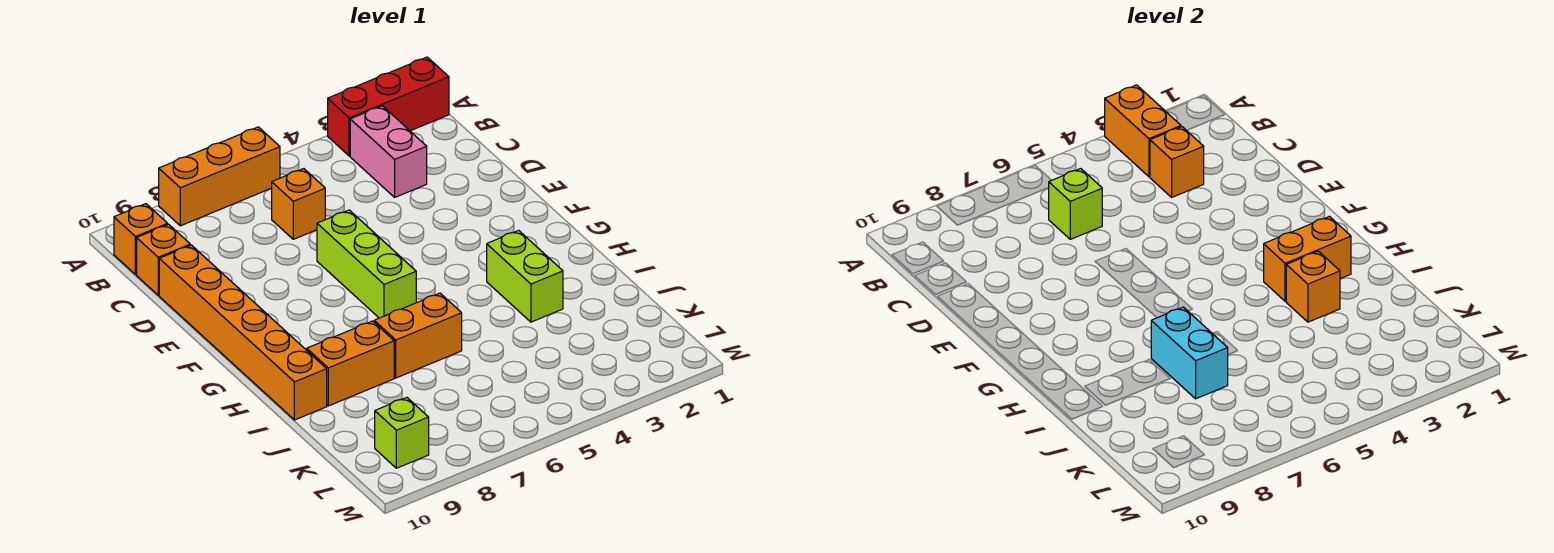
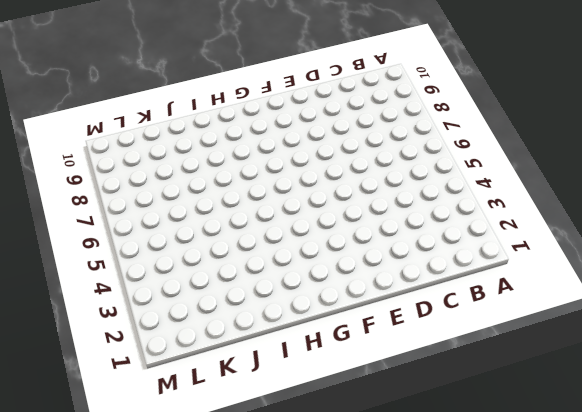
none -> red 1x3 brick [328,57,449,156]
none -> orange 1x3 brick [159,127,280,226]
none -> pink 1x2 brick [350,106,427,197]

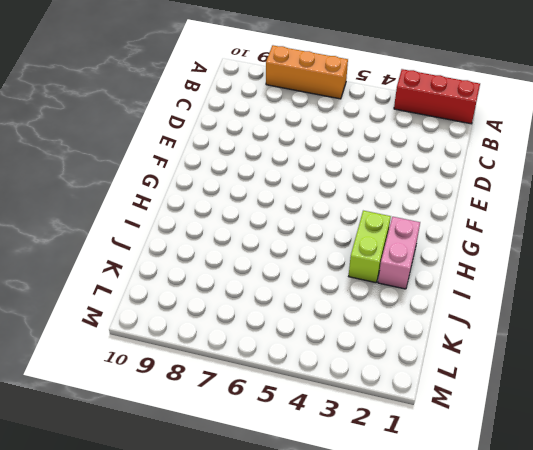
pink 1x2 brick [378,217,420,289] -> pink 1x2 brick moved to [350,106,427,197]
none -> orange 1x1 brick [114,204,168,275]
none -> orange 1x1 brick [272,169,325,239]
none -> orange 1x1 brick [137,224,190,295]

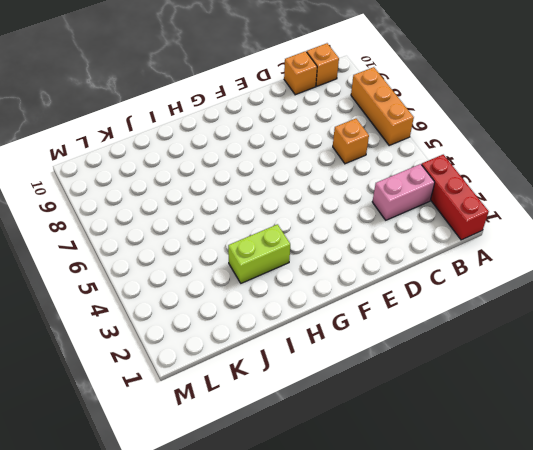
none -> orange 1x6 brick [159,245,327,420]
none -> lime 1x3 brick [317,210,416,318]
none -> orange 1x2 brick [374,293,462,378]

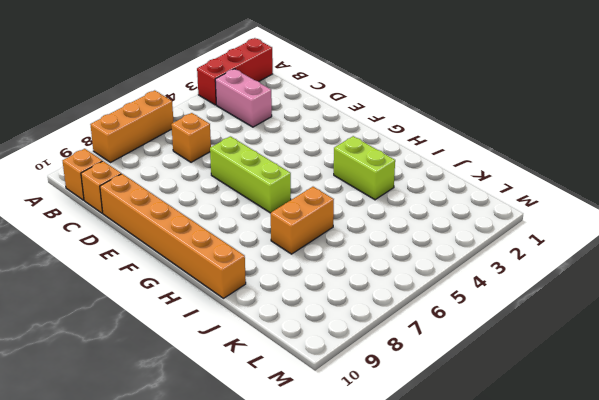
none -> orange 1x2 brick [307,321,394,406]
none -> lime 1x1 brick [375,397,429,468]
none -> orange 1x2 brick [1105,85,1181,177]

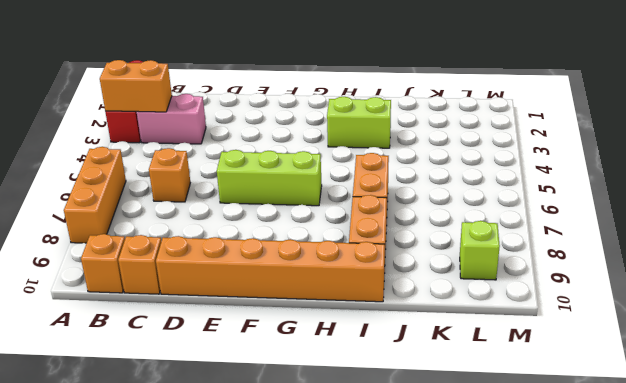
none -> orange 1x1 brick [1150,127,1204,197]
none -> lime 1x1 brick [1048,169,1102,239]
none -> orange 1x2 brick [1264,216,1351,301]

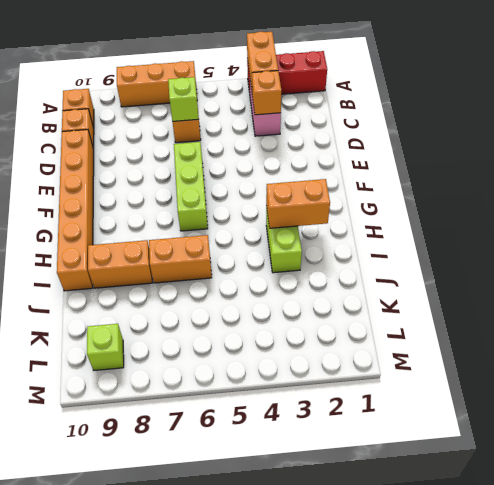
none -> orange 1x1 brick [1286,251,1340,322]
none -> cyan 1x2 brick [1151,307,1228,399]

